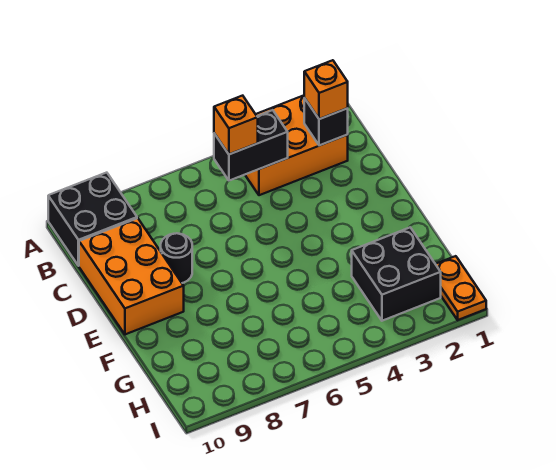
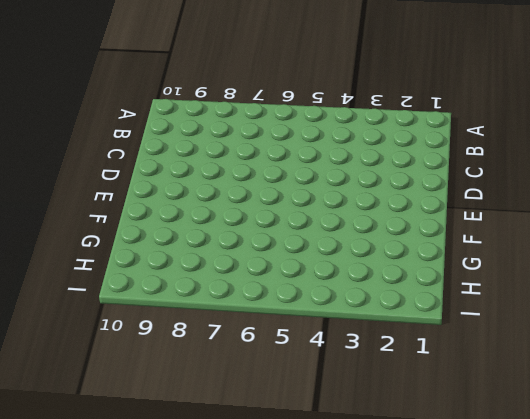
none -> orange 2x3 brick [245,95,348,195]
none -> black 2x2 brick [48,173,137,266]

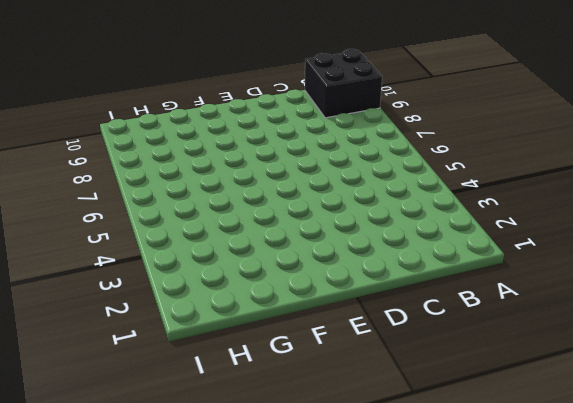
none -> orange 2x3 brick [245,95,348,195]
none -> orange 2x3 brick [79,218,184,334]

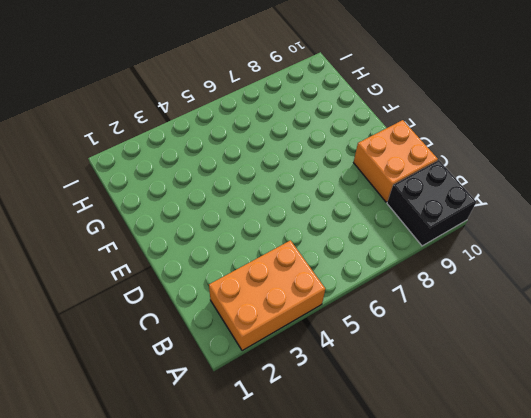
orange 2x2 brick [354,120,438,202] -> orange 2x3 brick [79,218,184,334]
none -> black 1x1 round brick [161,233,192,283]
none -> black 2x2 brick [352,227,441,321]

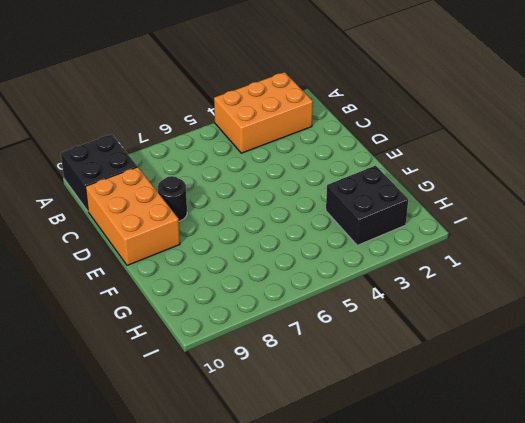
none -> orange 1x2 plate [436,256,486,320]
none -> black 1x1 brick [304,98,348,146]

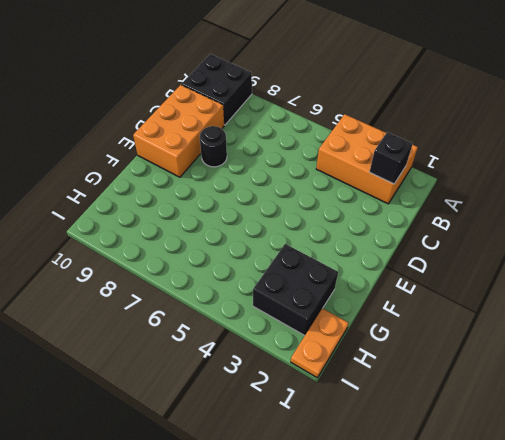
none -> black 1x2 brick [214,110,288,181]
none -> orange 1x1 brick [304,60,348,119]

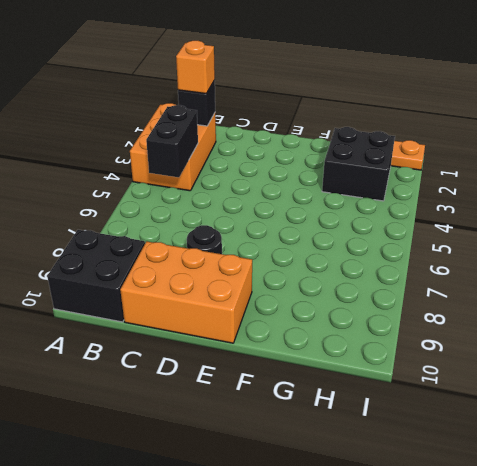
none -> orange 1x1 brick [214,96,258,154]

